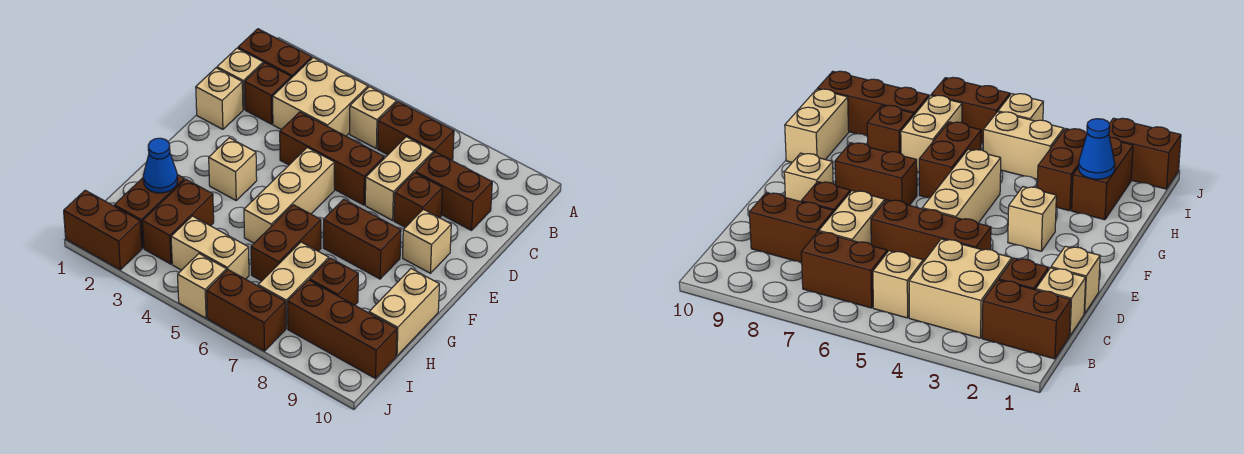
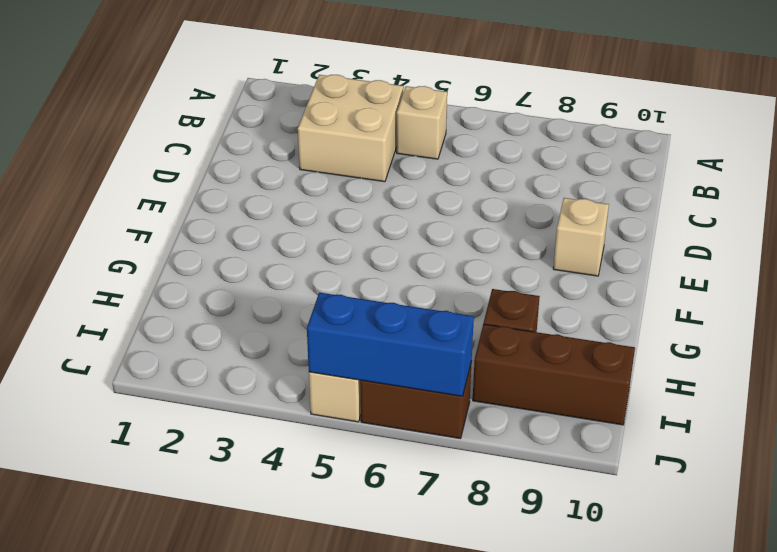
blue 1x3 brick [307,293,474,396] -> none
none -> brown 1x2 brick [238,29,312,78]
none -> brown 1x2 brick [378,102,454,160]
none -> tan 1x1 brick [217,48,263,109]

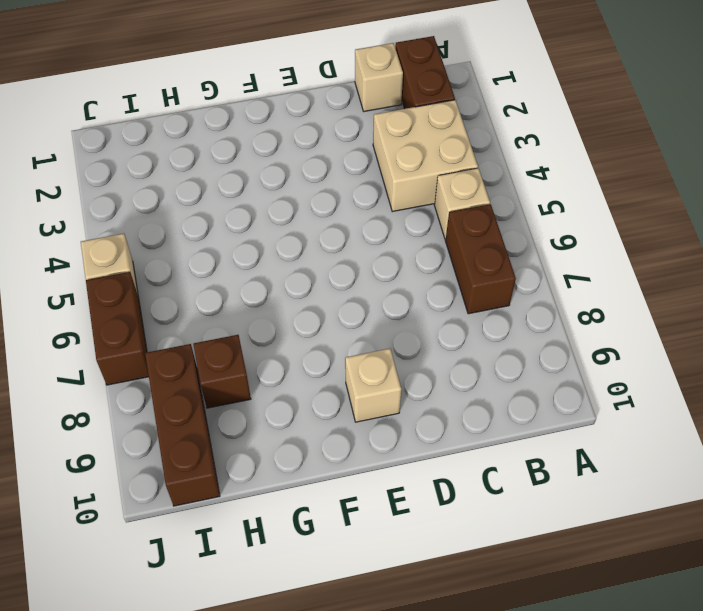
none -> brown 1x1 brick [245,63,291,124]
none -> tan 1x2 brick [365,137,434,220]
none -> brown 1x2 brick [416,152,492,231]

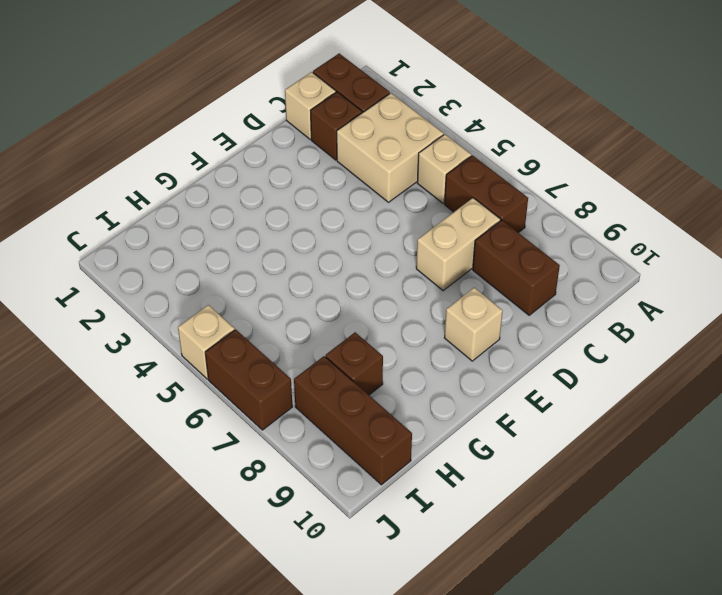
none -> tan 1x1 brick [196,68,243,129]
none -> brown 1x3 brick [280,112,384,205]
none -> brown 1x1 brick [394,173,442,227]

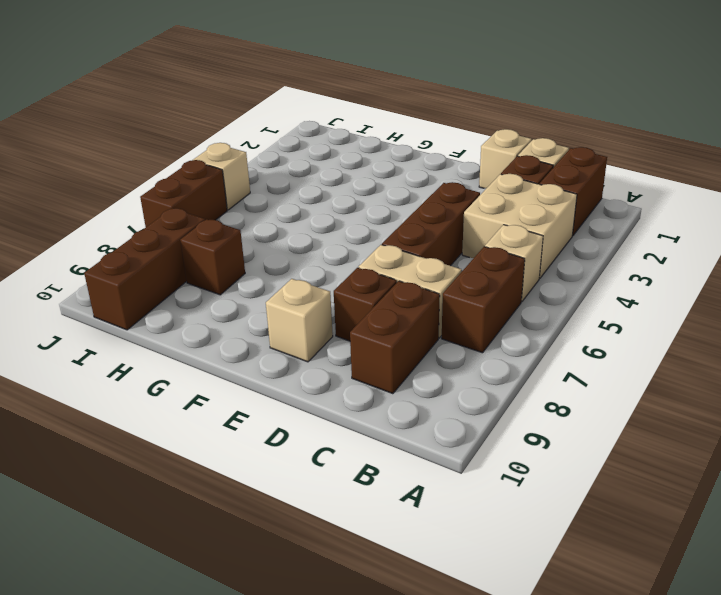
none -> tan 1x3 brick [244,148,334,243]
none -> tan 1x1 brick [209,138,257,200]
none -> brown 1x2 brick [323,199,401,279]

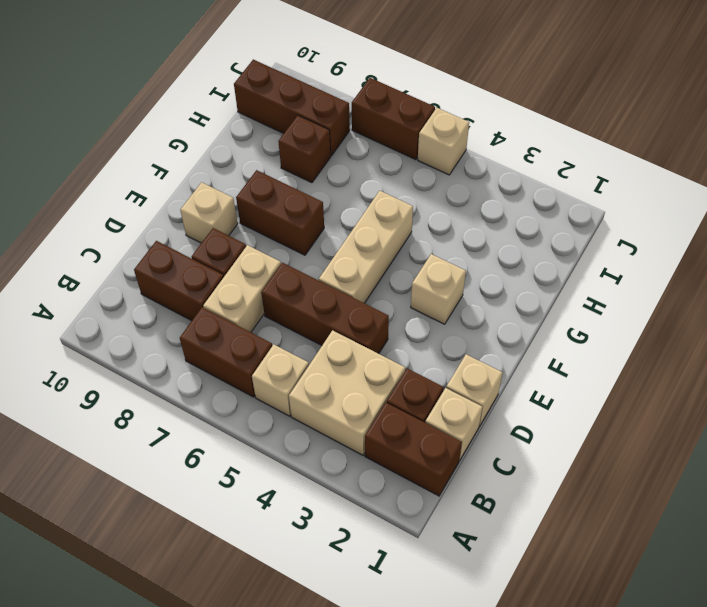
none -> brown 1x2 brick [251,205,321,281]
none -> tan 1x2 brick [369,269,439,356]
none -> brown 1x2 brick [114,175,184,248]

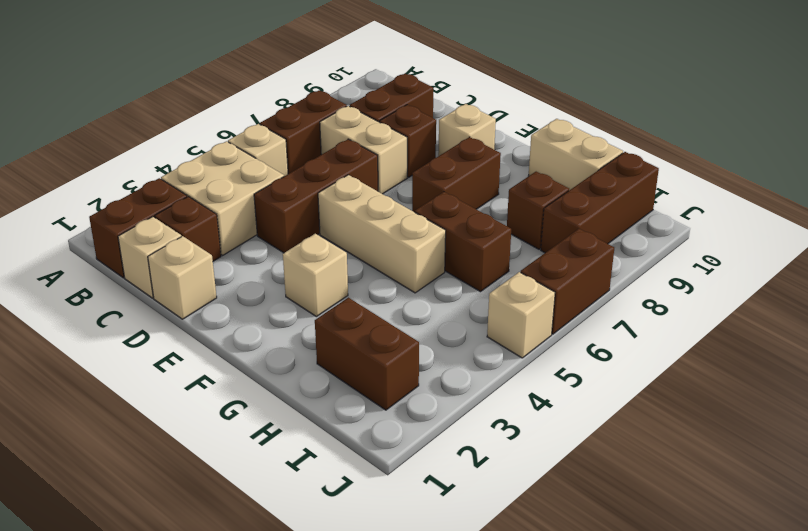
none -> brown 1x2 brick [143,179,214,264]
none -> tan 1x2 brick [258,242,329,329]
none -> tan 1x2 brick [171,216,249,279]

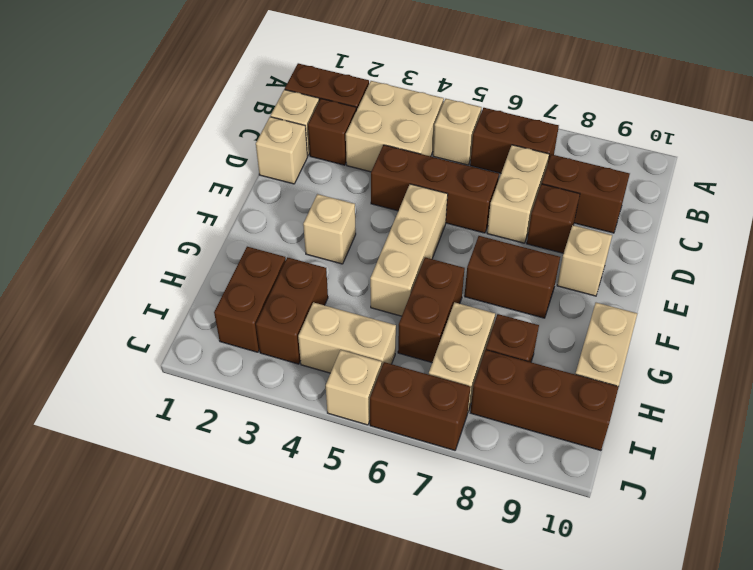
none -> brown 1x2 brick [64,190,142,270]
none -> blue 1x1 cone [143,138,178,193]

